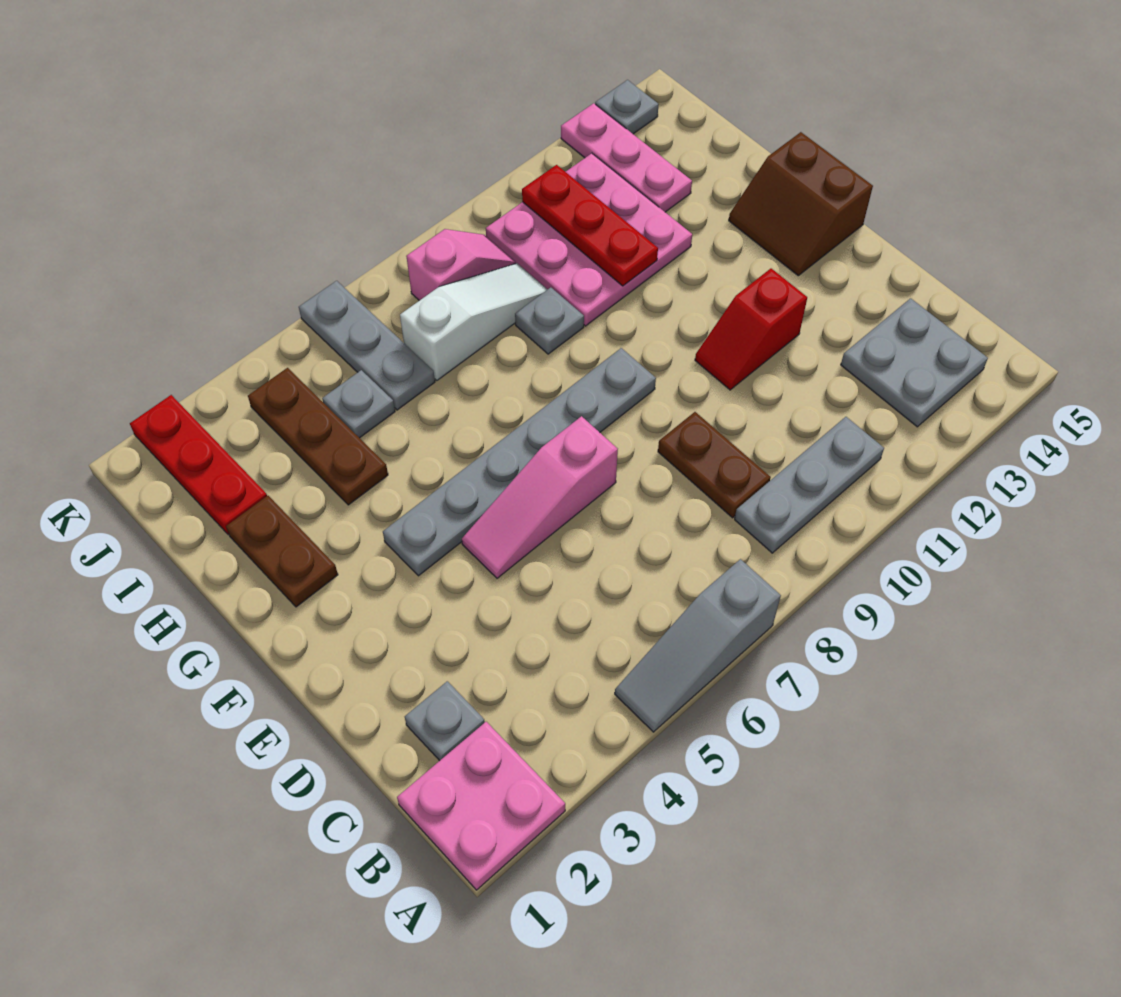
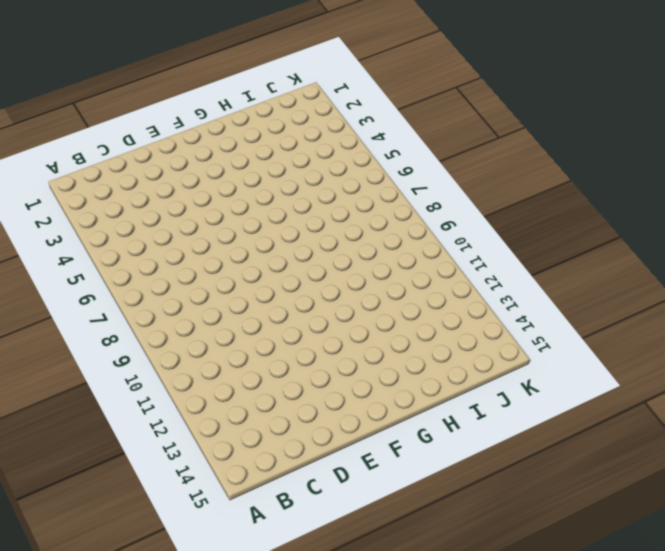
none -> pink 2x2 plate [397,722,565,890]
none -> grey 1x3 slope [615,559,781,732]
none -> grey 1x3 plate [735,417,884,553]

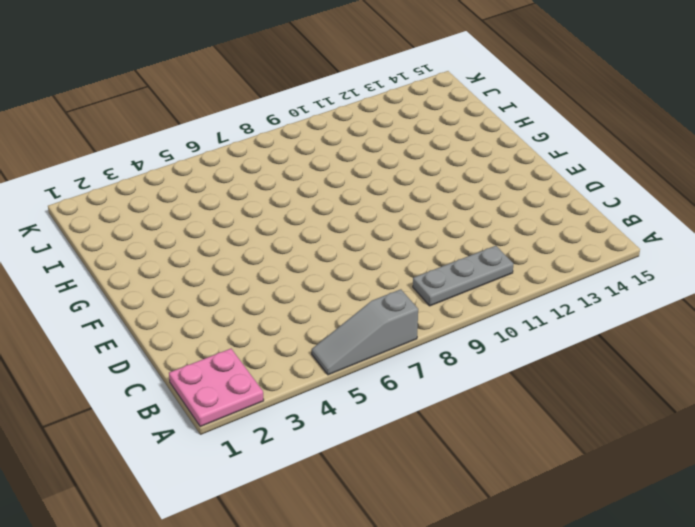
none -> grey 2x2 plate [841,298,988,427]
none -> grey 1x1 plate [405,681,485,761]
none -> brown 1x2 plate [658,412,771,518]

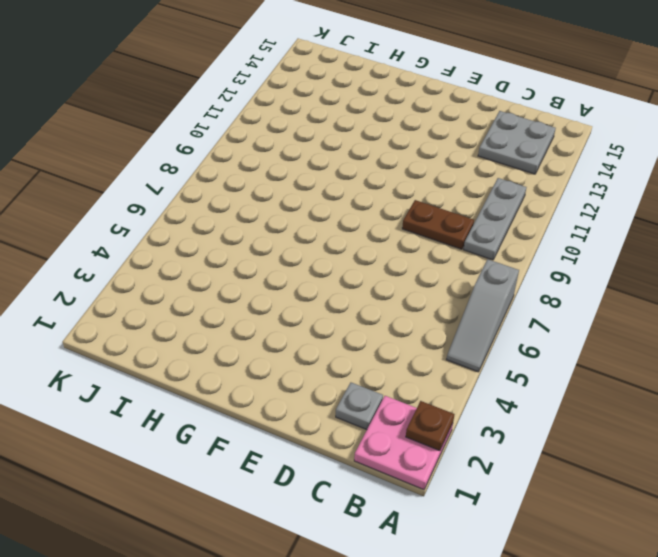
brown 1x1 plate [406,401,454,451] -> none
none -> pink 1x3 slope [462,416,618,578]
none -> red 1x2 slope [695,269,807,390]
none -> grey 1x6 plate [383,348,656,576]

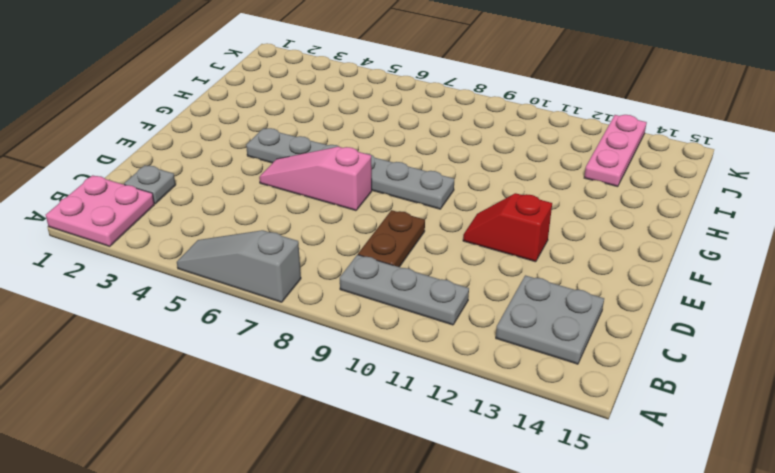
none -> brown 2x2 slope [729,132,873,276]
none -> brown 1x2 plate [226,496,338,607]
none -> brown 1x3 plate [248,368,388,505]

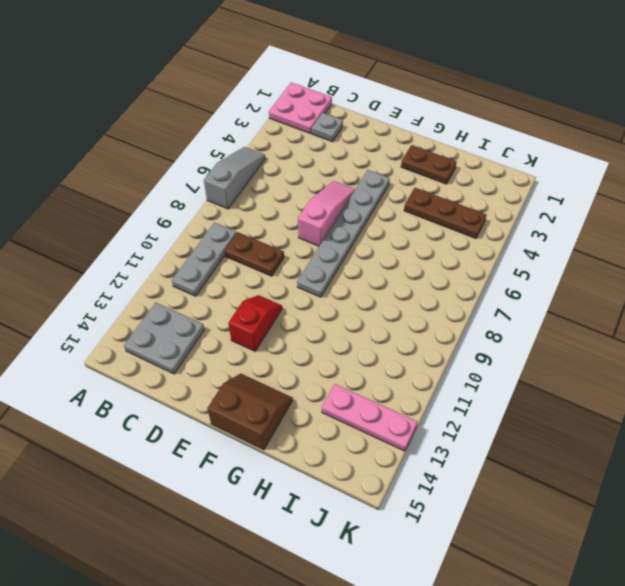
none -> grey 1x1 plate [515,287,584,354]
none -> pink 3x3 plate [486,153,692,326]
none -> red 1x3 plate [130,395,267,535]

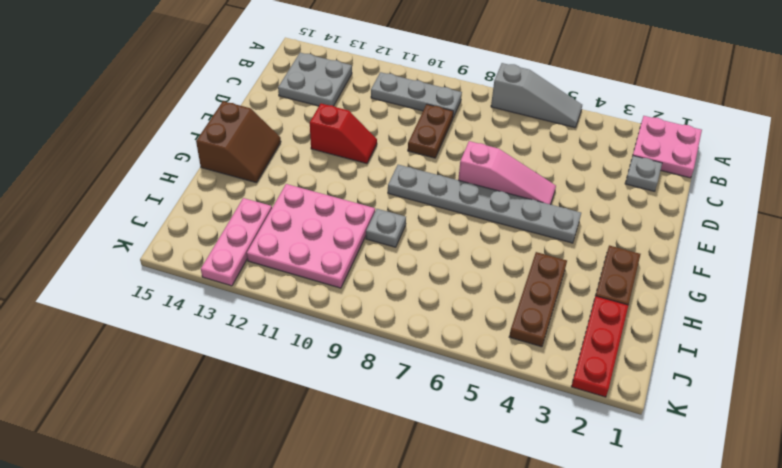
none -> grey 1x1 plate [322,370,395,438]
none -> grey 1x3 plate [299,281,435,410]
none -> white 1x3 slope [400,263,548,380]

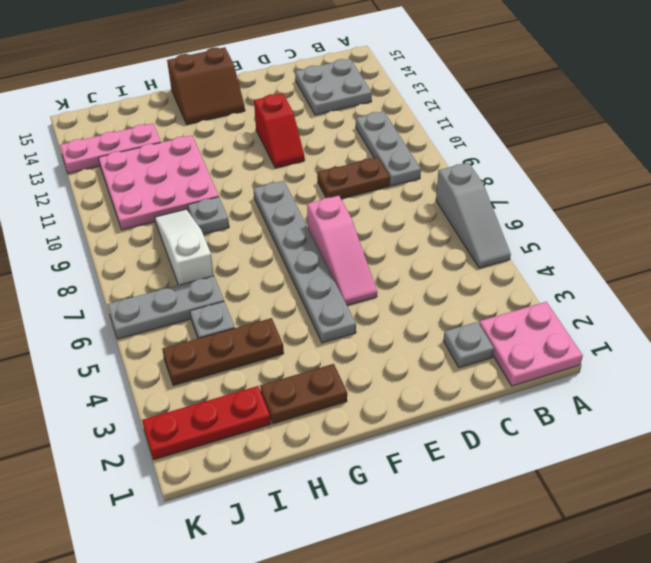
none -> pink 1x2 slope [406,229,516,301]
none -> grey 1x1 plate [595,80,659,134]
none -> red 1x3 plate [522,165,658,286]

